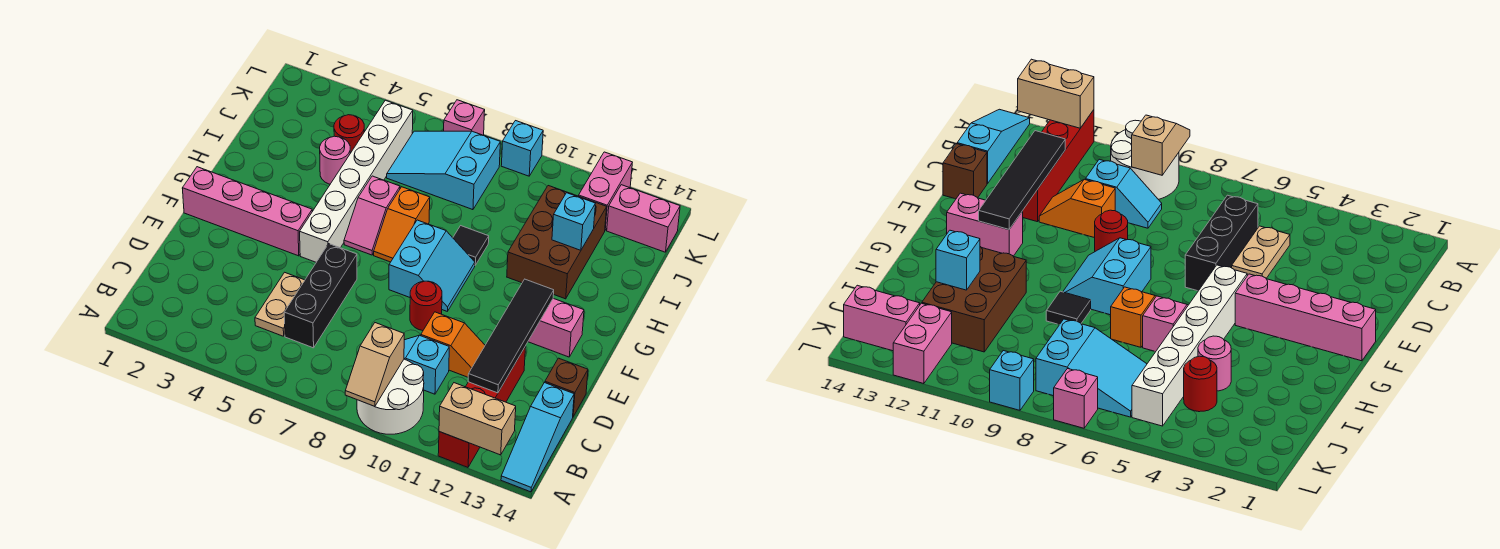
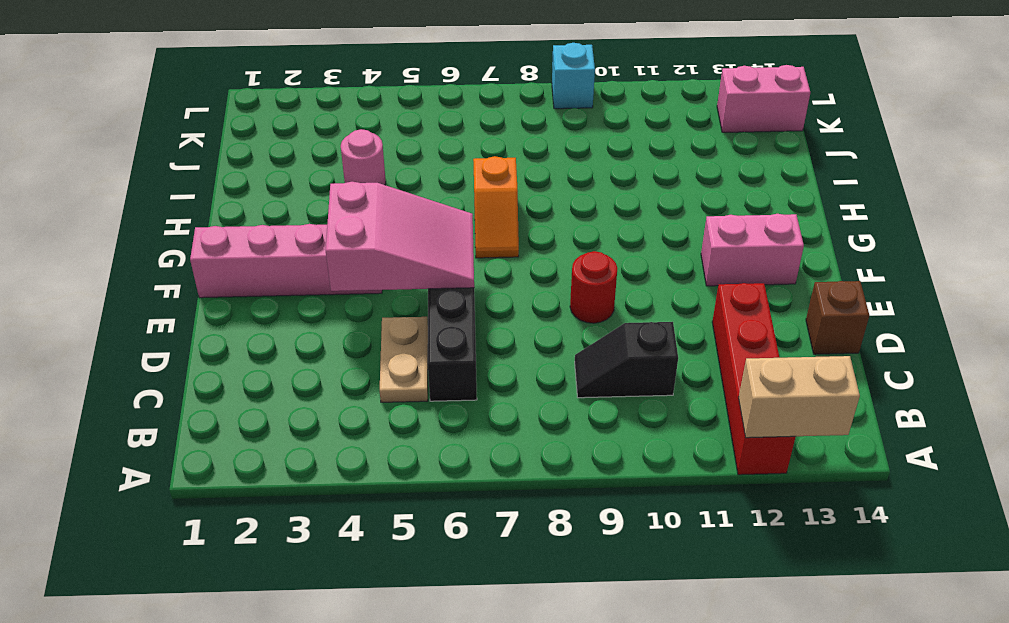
black 1x2 slope [575,322,678,398] -> cyan 1x2 slope [404,335,449,394]
pink 2x3 slope [326,182,474,291] -> none
none -> white 2x2 round brick [357,359,424,434]
none -> cyan 1x3 slope [501,383,574,492]
none -> orange 1x2 slope [421,312,485,377]

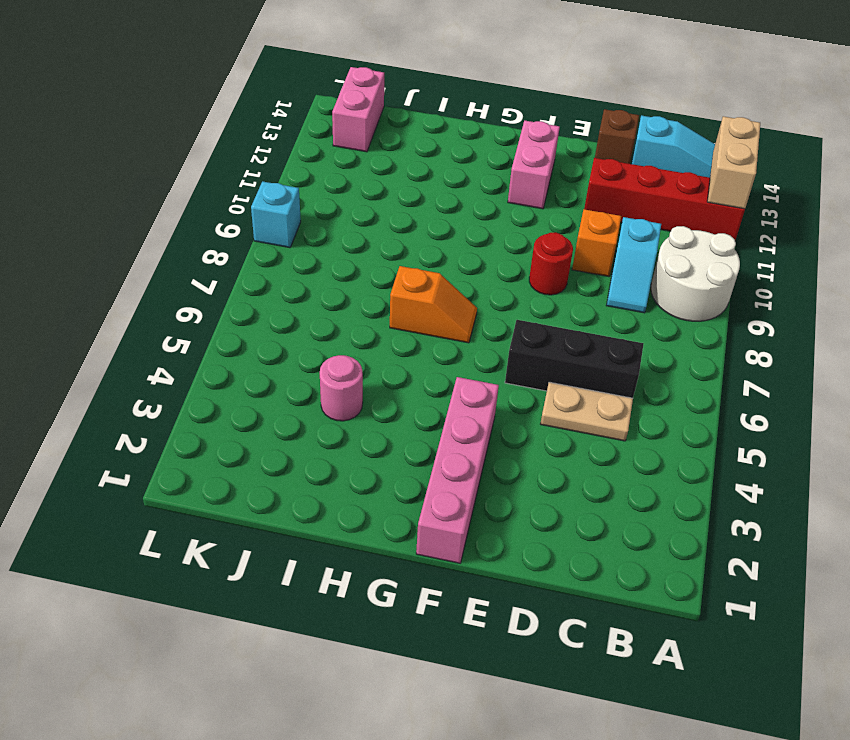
none -> white 1x6 brick [300,100,413,262]
none -> cyan 2x2 slope [389,220,475,311]
none -> pink 1x2 slope [344,176,400,255]

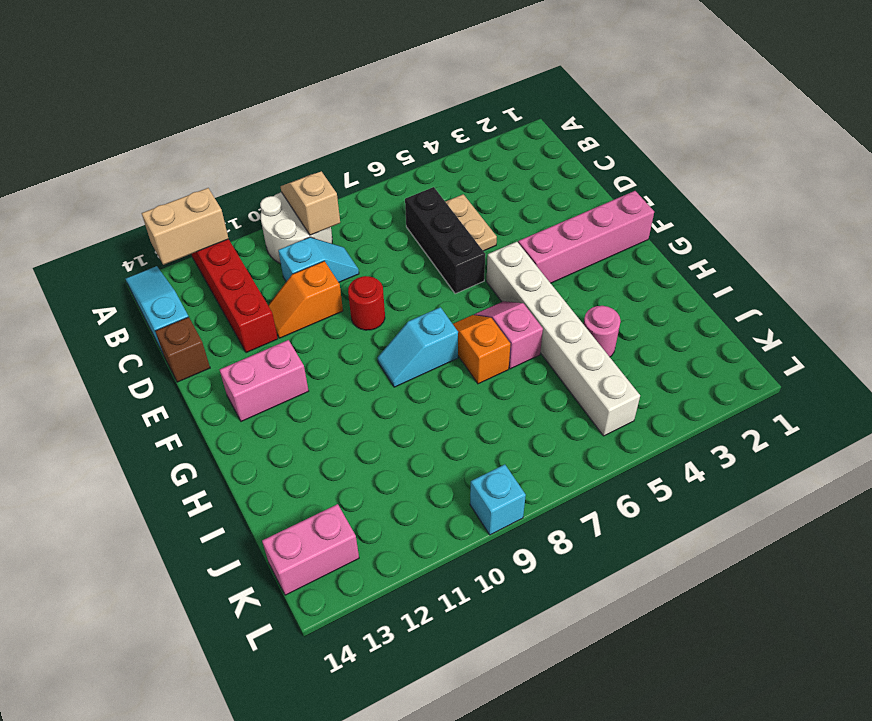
cyan 1x2 slope [378,307,458,387] -> cyan 2x2 slope [389,220,475,311]
none -> black 1x1 tile [453,226,489,265]
none -> brown 2x3 brick [507,186,607,299]
none -> red 1x1 round brick [334,115,364,153]

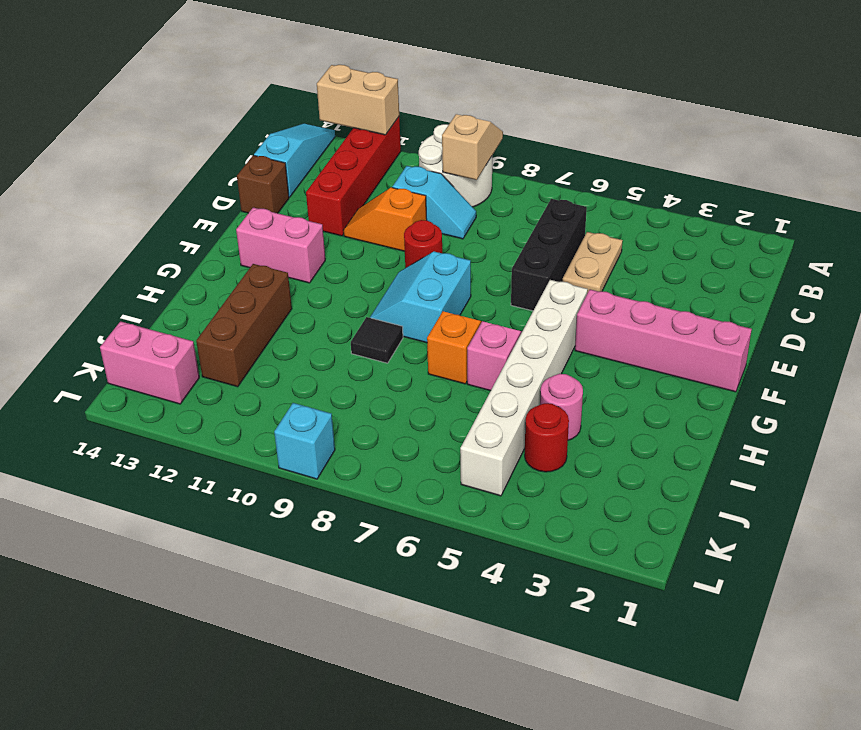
brown 1x3 brick [196,264,292,387] -> brown 2x3 brick [507,186,607,299]
none -> cyan 2x3 slope [387,131,500,210]
none -> pink 1x2 brick [579,152,632,230]
none -> pink 1x1 brick [444,100,485,135]

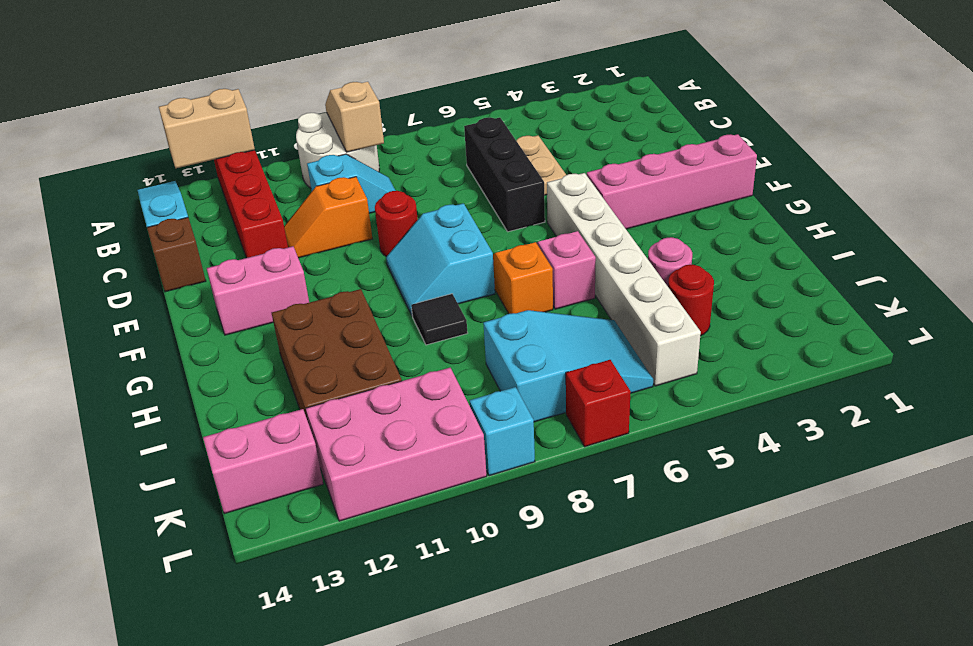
pink 2x3 brick [306,368,487,521] -> pink 1x2 brick [579,152,632,230]
red 1x1 brick [566,360,631,447] -> pink 1x1 brick [444,100,485,135]
none -> black 1x4 tile [468,279,554,393]
none -> cyan 1x1 brick [552,193,595,250]

